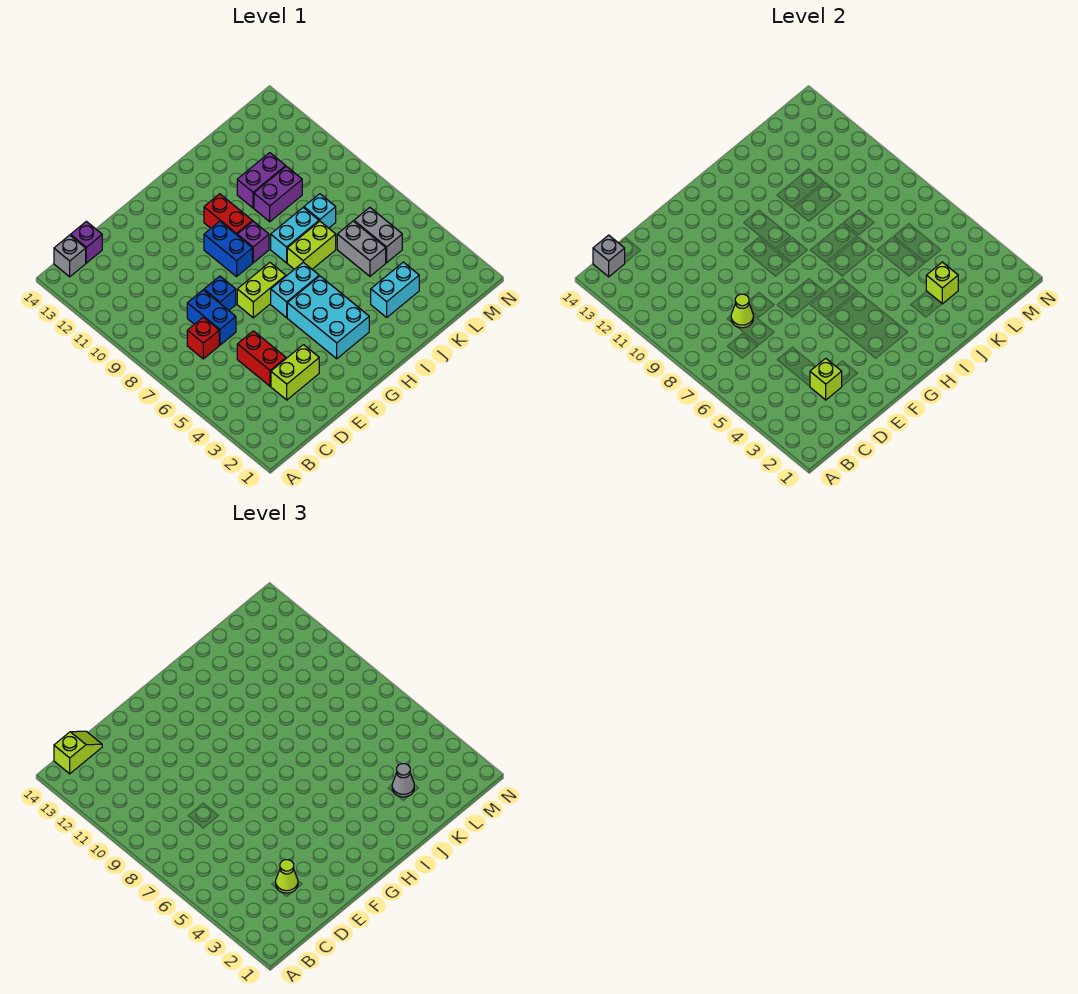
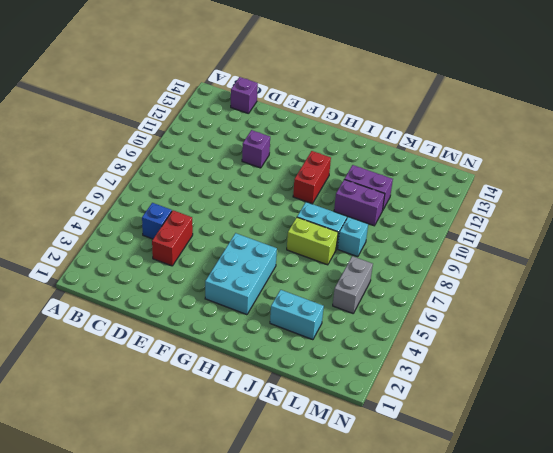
blue 1x1 brick [142,203,172,239] -> blue 1x1 brick moved to [204,276,236,310]
purple 1x1 brick [242,130,270,168] -> purple 1x1 brick moved to [237,221,269,263]
none -> grey 1x1 brick [54,235,86,277]
none -> red 1x1 brick [187,317,219,359]
none -> lime 1x2 brick [271,345,319,400]

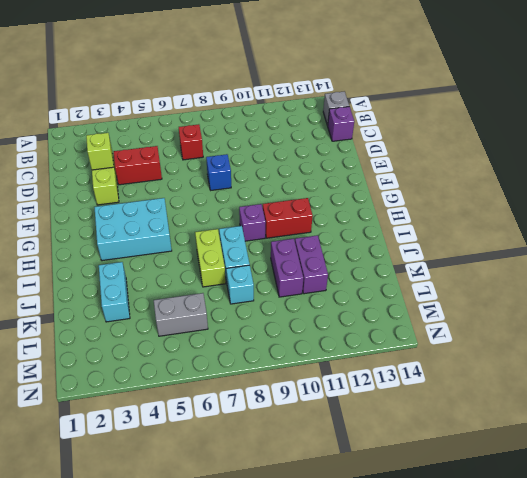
none -> blue 1x2 brick [187,290,236,345]
none -> lime 1x2 brick [237,263,286,318]
none -> cyan 1x2 brick [271,262,319,318]

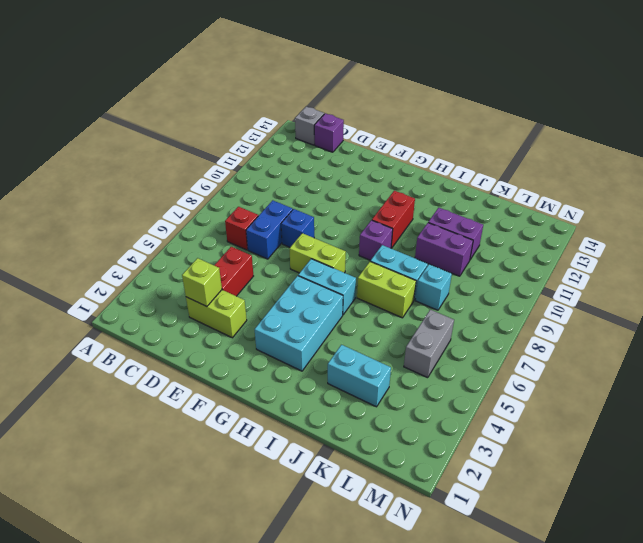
none -> blue 1x2 brick [204,221,252,277]
none -> grey 1x2 brick [337,221,386,276]
none -> grey 1x1 brick [593,235,625,277]

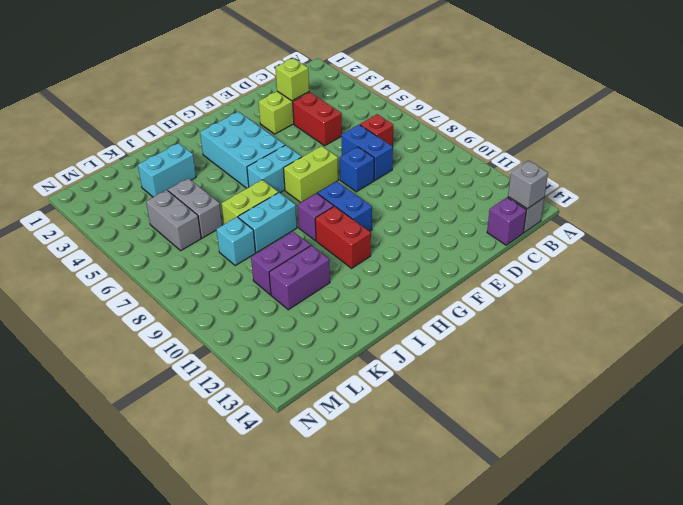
none -> lime 1x1 cone [731,294,753,328]
none -> lime 1x1 brick [926,262,958,304]
none -> lime 1x2 slope [54,731,102,774]

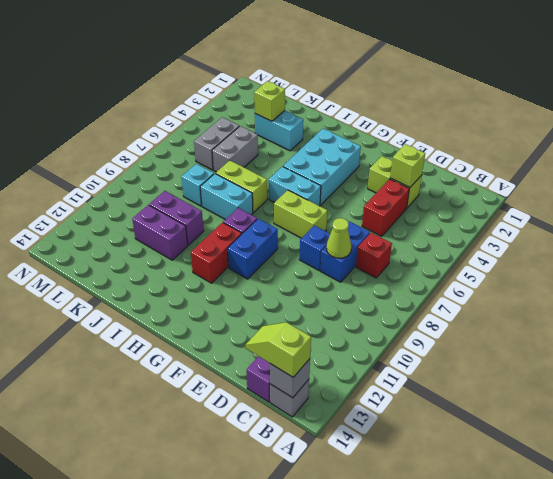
none -> lime 1x1 cone [276,860,298,893]
none -> grey 1x1 cone [392,764,414,797]

